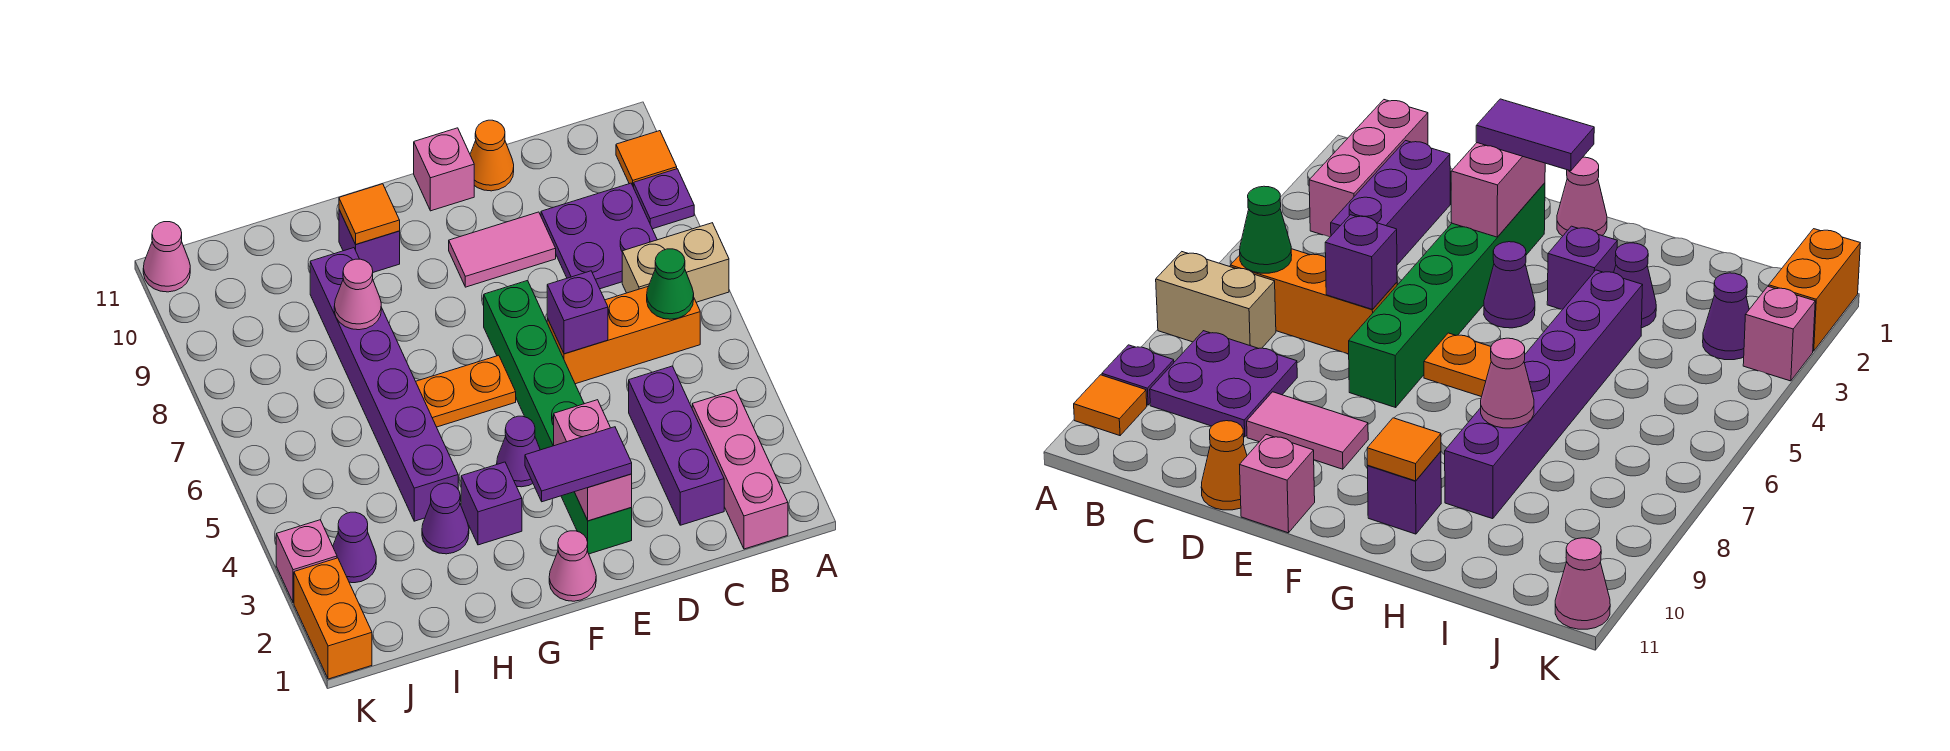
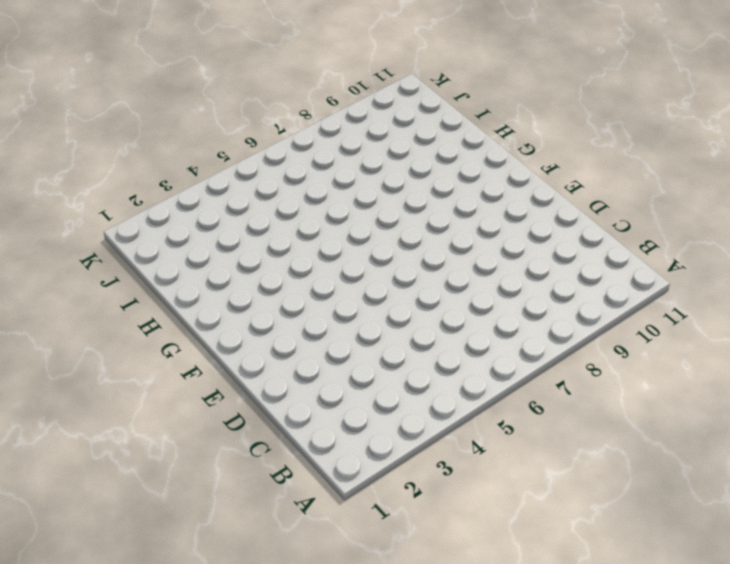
none -> tan 1x2 brick [622,223,729,302]
none -> purple 1x1 plate [634,169,694,229]
none -> orange 1x1 tile [616,131,677,187]

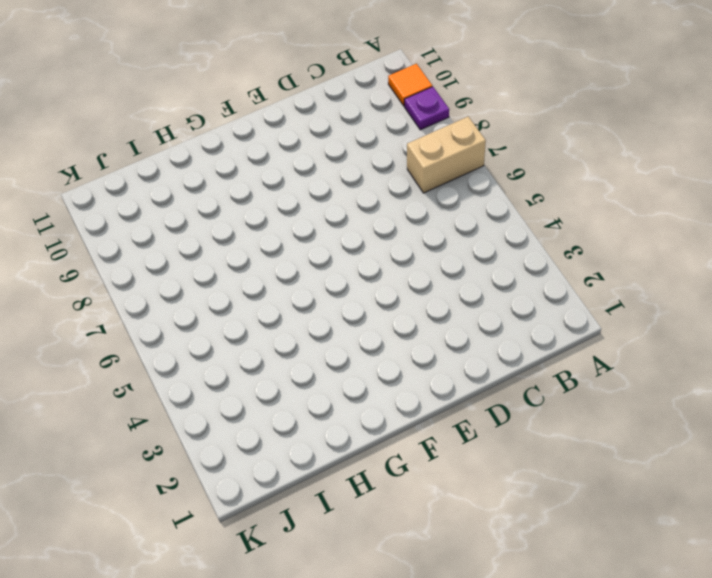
none -> pink 1x3 brick [692,390,788,549]
none -> orange 1x3 brick [547,287,700,384]
none -> purple 2x2 plate [541,183,657,289]

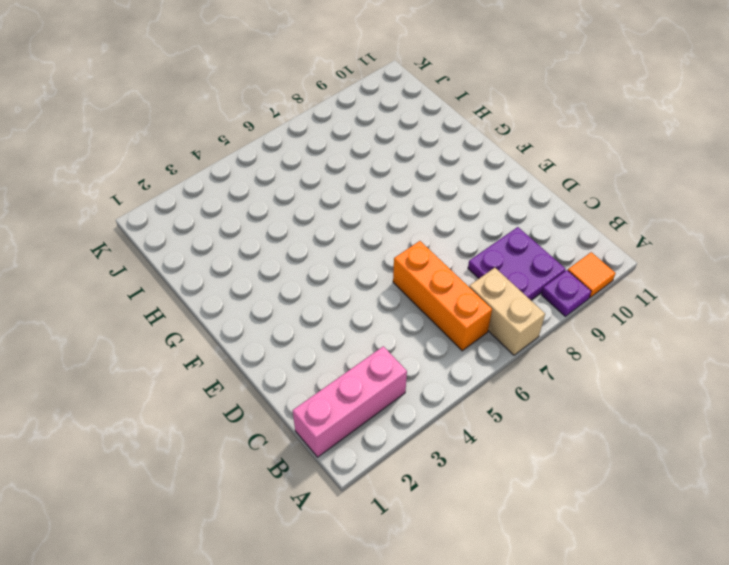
none -> purple 1x3 brick [629,366,724,525]
none -> pink 1x2 tile [449,212,556,287]
none -> orange 1x1 cone [470,120,514,191]

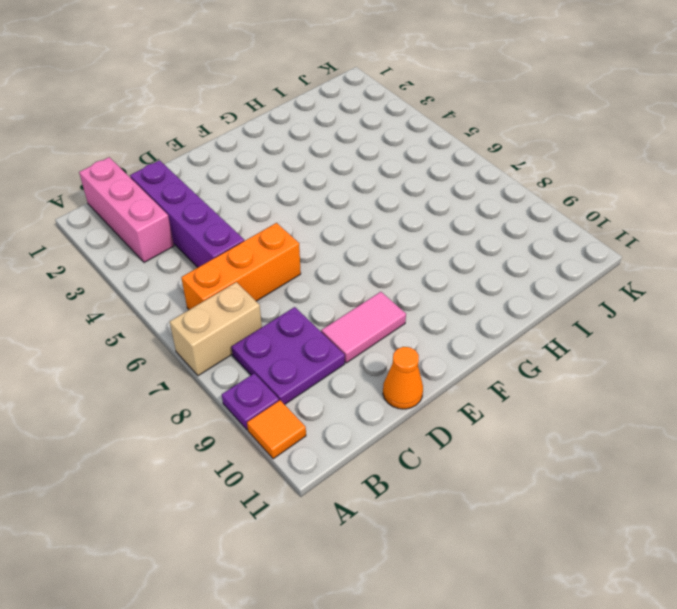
purple 1x4 brick [130,160,244,267] -> purple 1x3 brick [629,366,724,525]
none -> green 1x6 brick [484,281,632,554]
none -> pink 1x1 brick [414,128,474,211]
none -> pink 1x1 cone [549,531,596,601]

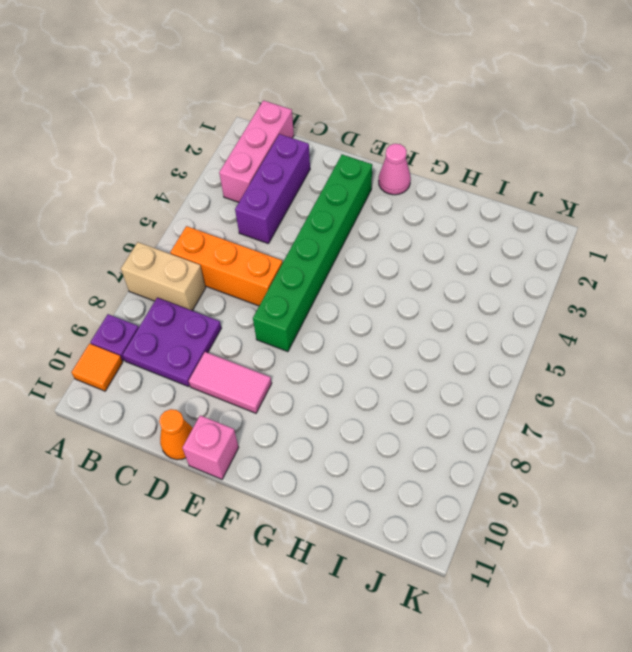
none -> purple 1x1 cone [497,416,540,487]
none -> orange 1x2 plate [416,355,516,427]
none -> purple 1x1 brick [461,462,522,545]

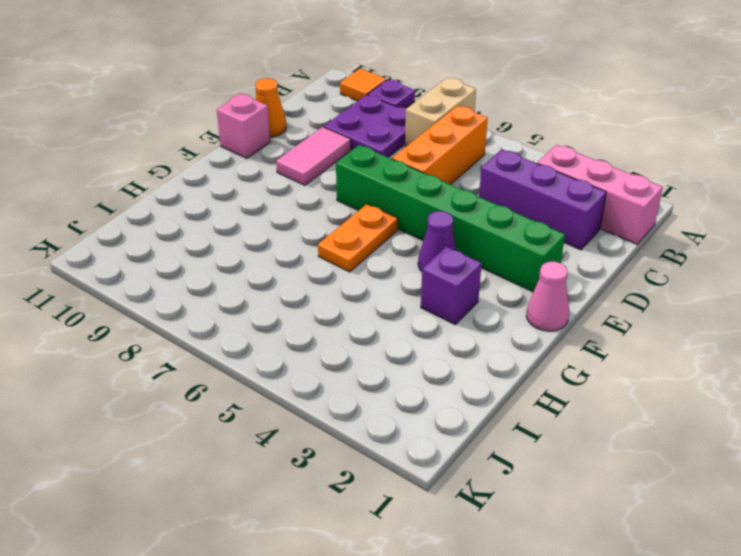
none -> purple 1x1 brick [339,210,400,272]
none -> purple 1x1 cone [422,483,469,554]
none -> purple 1x6 brick [310,248,458,521]

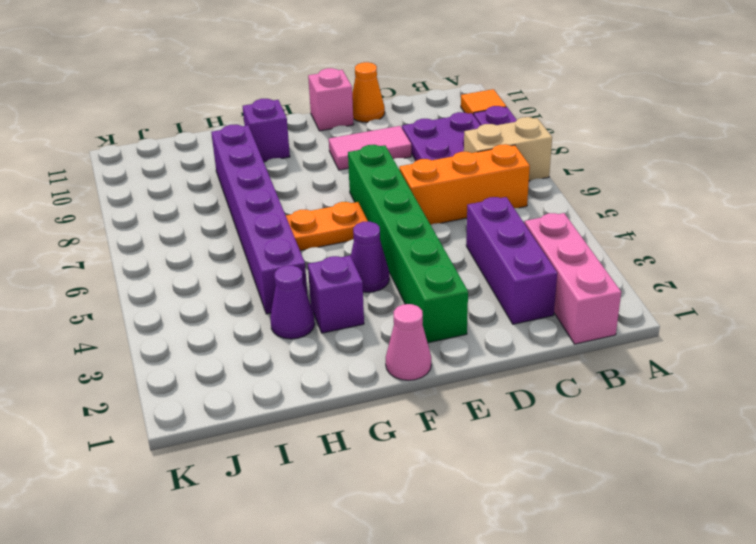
none -> purple 1x1 cone [333,512,376,583]
none -> orange 1x2 brick [294,558,372,679]
none -> pink 1x1 brick [276,520,337,603]

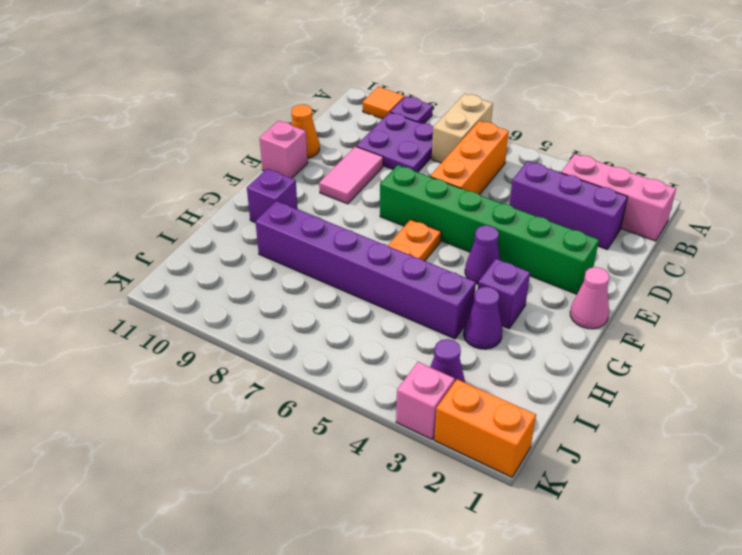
none -> pink 1x1 cone [143,222,190,292]
none -> green 1x1 cone [647,249,694,319]
none -> purple 1x1 brick [547,271,608,354]

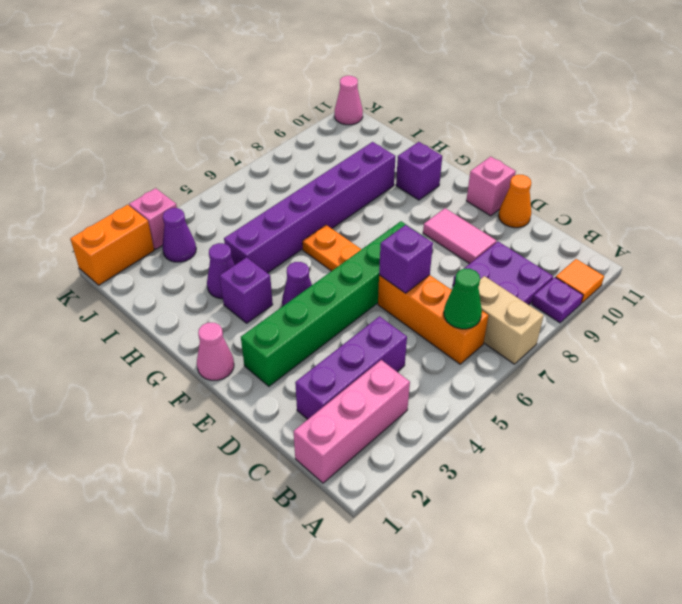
none -> pink 1x2 brick [554,400,632,521]
none -> orange 1x1 tile [339,184,400,244]
none -> pink 1x1 cone [334,259,381,330]

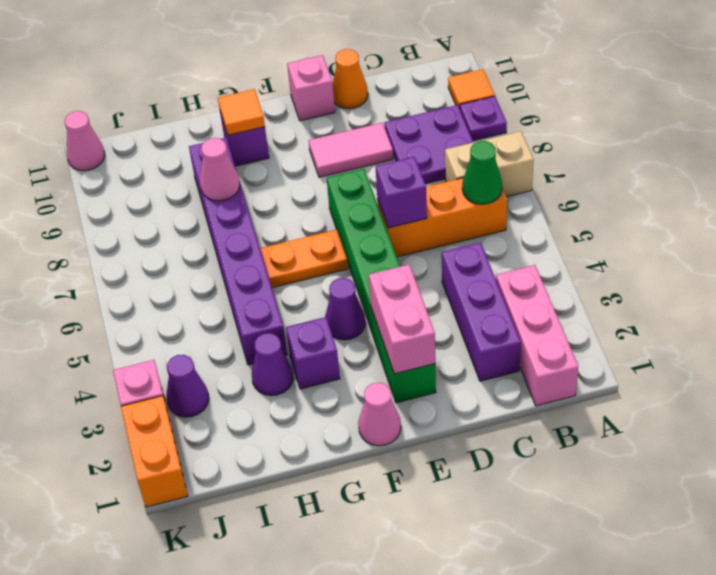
none -> purple 1x2 tile [525,427,632,502]

